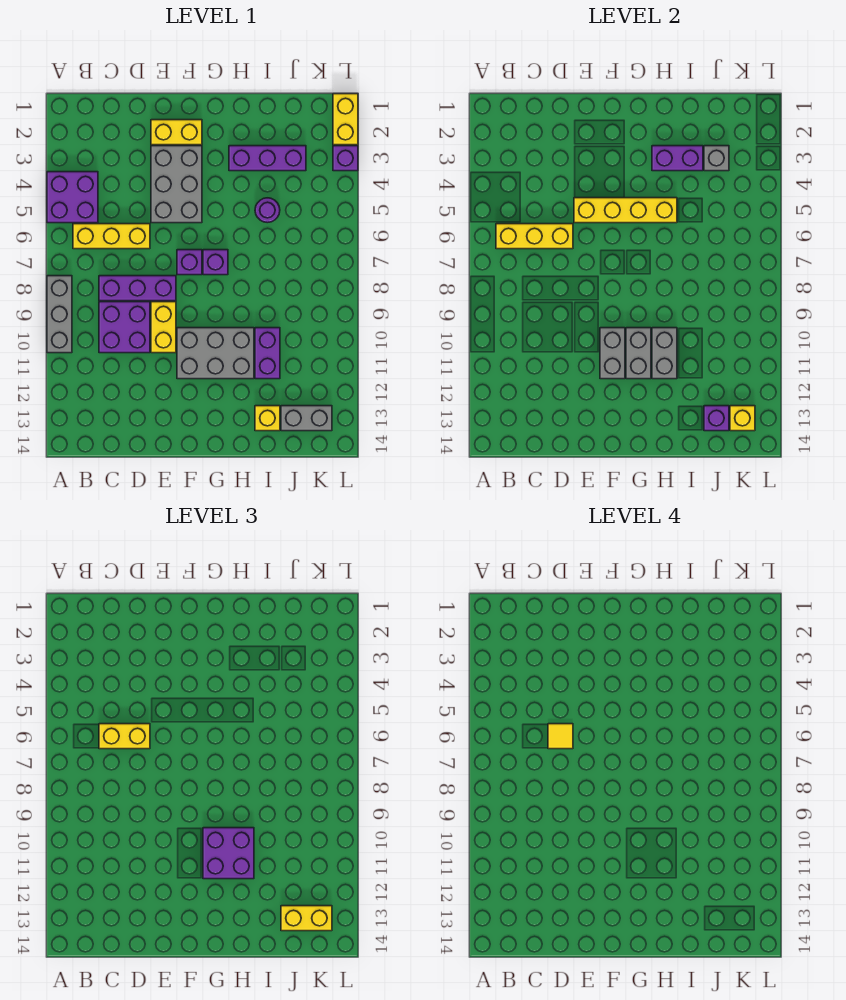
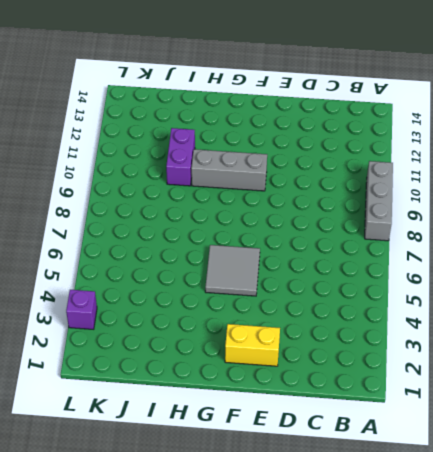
grey 2x2 tile [205,245,260,296] -> grey 2x3 brick [151,146,202,223]
grey 1x3 brick [191,149,267,191] -> grey 2x3 brick [177,328,254,379]
none -> purple 2x2 brick [47,172,98,223]
none -> yellow 1x3 brick [73,224,150,249]
none -> purple 1x3 brick [99,276,176,301]
none -> purple 2x2 brick [99,302,150,353]

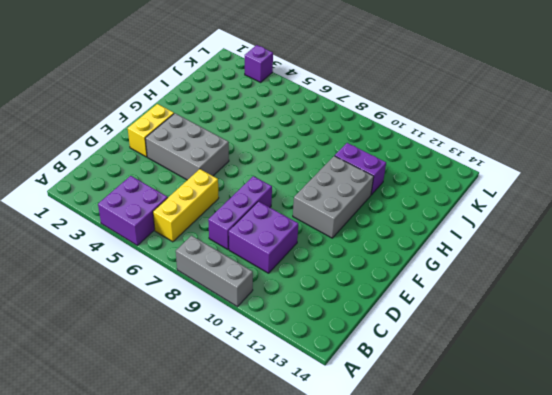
none -> yellow 1x2 brick [151,302,176,353]
none -> purple 1x1 brick [177,250,202,275]
none -> purple 1x1 brick [203,250,228,275]
none -> purple 1x3 brick [229,146,306,171]

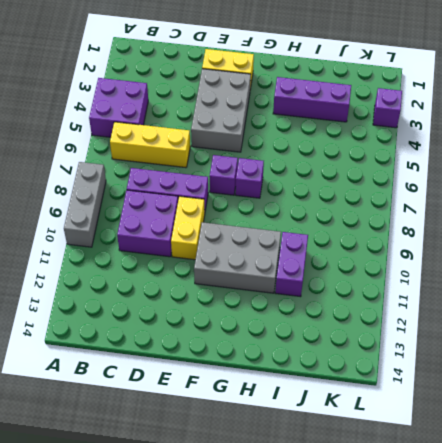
none -> purple 1x1 round brick [255,198,280,223]
none -> yellow 1x1 brick [255,406,280,431]
none -> grey 1x2 brick [281,406,332,431]
none -> yellow 1x2 brick [333,94,358,145]

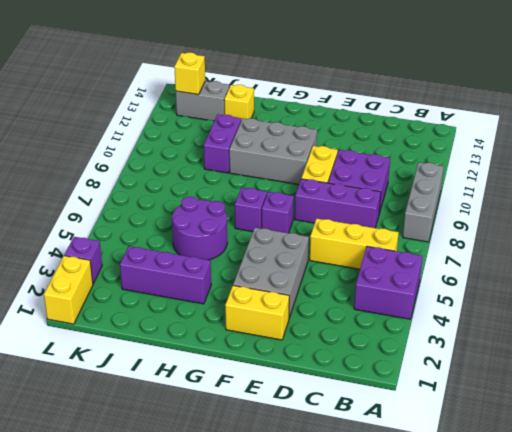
purple 2x2 round brick [172,197,227,260] -> purple 1x1 round brick [255,198,280,223]
none -> yellow 1x3 brick [496,224,573,249]
none -> yellow 1x4 brick [574,198,677,223]
none -> grey 1x2 brick [600,328,625,379]
none -> grey 1x2 brick [626,328,651,379]

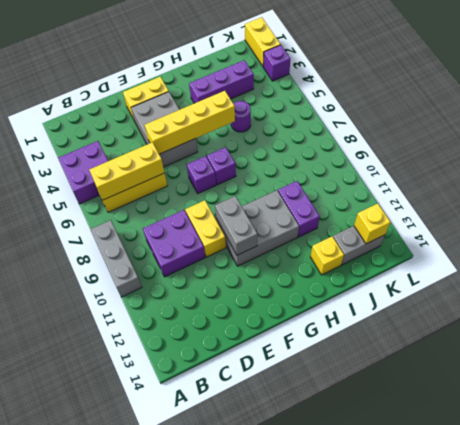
none -> purple 1x3 brick [99,276,176,301]
none -> grey 1x2 brick [626,328,651,379]
none -> purple 1x2 brick [652,146,703,171]
none -> grey 1x2 brick [652,328,677,379]

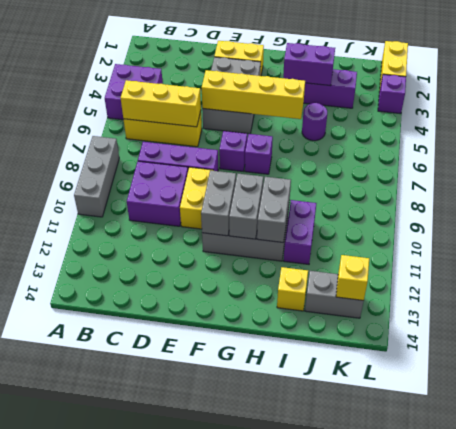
none -> grey 1x1 brick [704,146,729,171]
none -> purple 1x1 brick [704,406,729,431]
none -> yellow 1x2 brick [99,724,150,749]
none -> purple 2x2 brick [203,828,254,879]

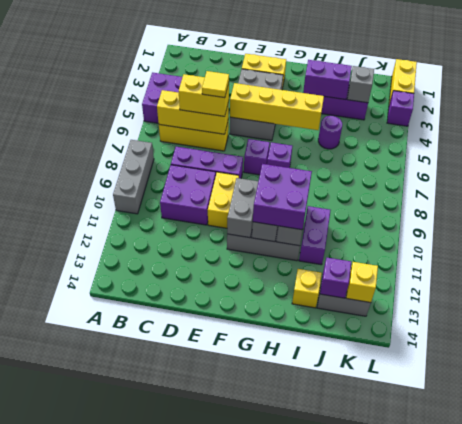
none -> yellow 1x2 brick [281,906,332,931]

